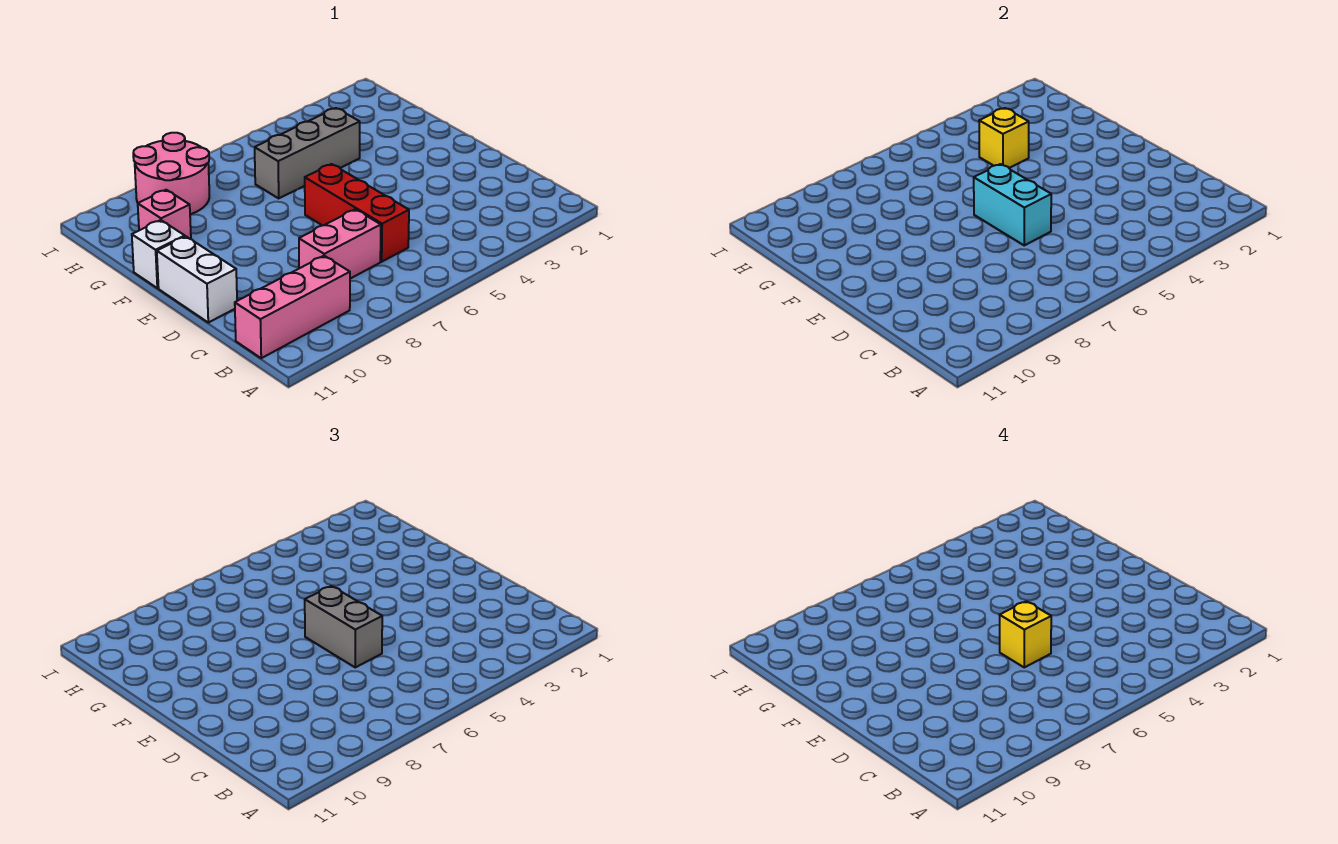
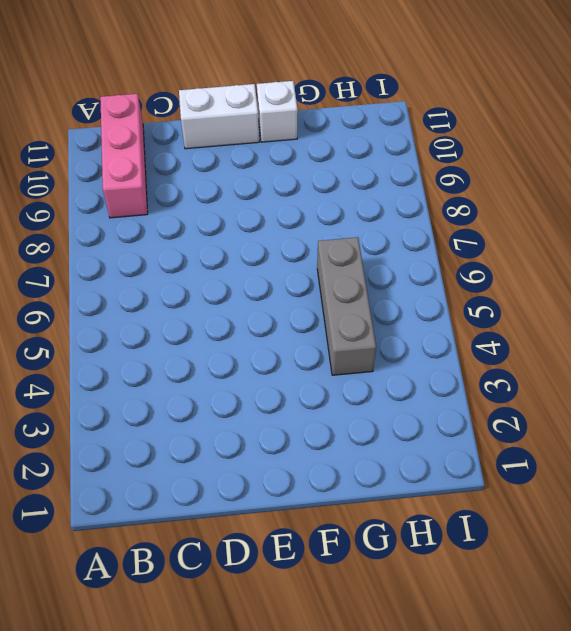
none -> red 1x3 brick [305,164,409,262]
none -> pink 1x2 brick [299,209,381,279]
none -> pink 1x1 brick [138,190,191,239]

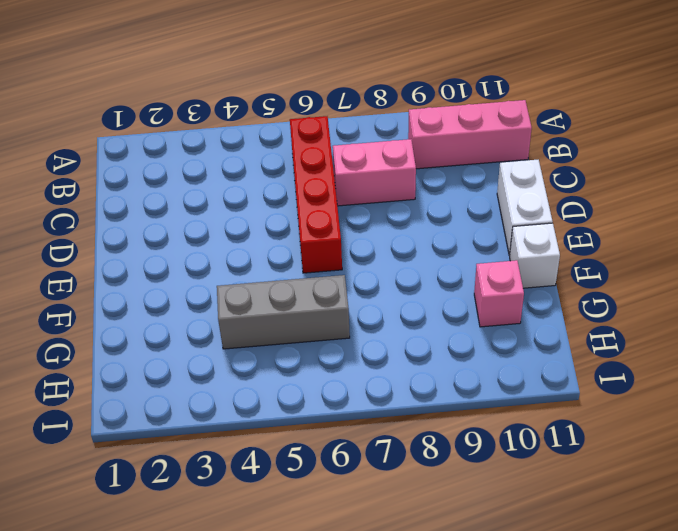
red 1x4 brick [290,116,342,273] -> red 1x3 brick [305,164,409,262]
none -> pink 2x2 round brick [133,133,209,214]
none -> cyan 1x2 brick [974,164,1051,245]
none -> yellow 1x1 brick [979,108,1029,168]

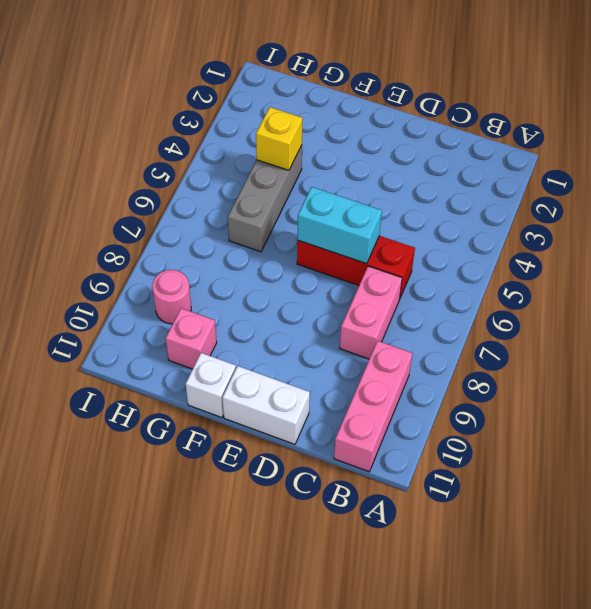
pink 1x1 round brick [152,270,191,324] -> pink 2x2 round brick [133,133,209,214]
none -> grey 1x2 brick [305,586,382,667]
none -> yellow 1x1 brick [1000,601,1051,667]

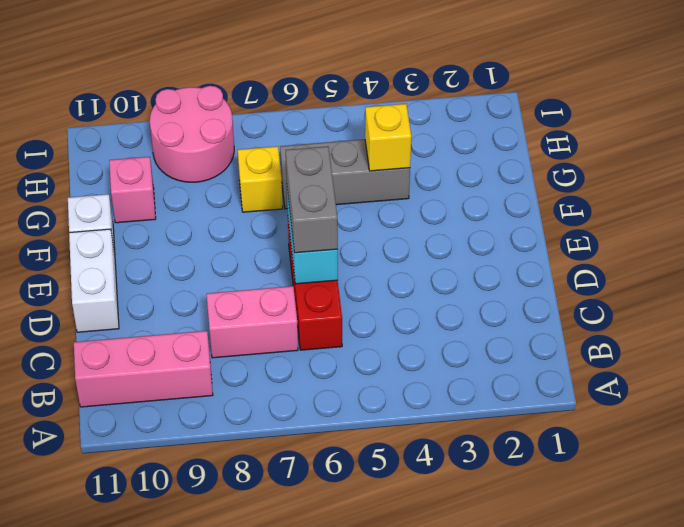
yellow 1x1 brick [238,146,283,212] -> yellow 1x1 brick moved to [1000,601,1051,667]

